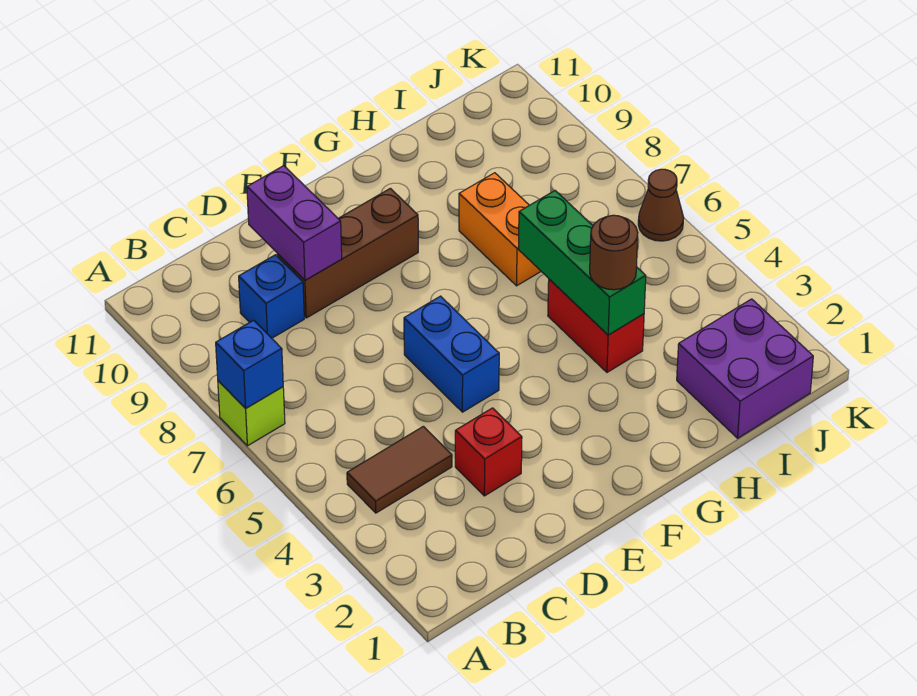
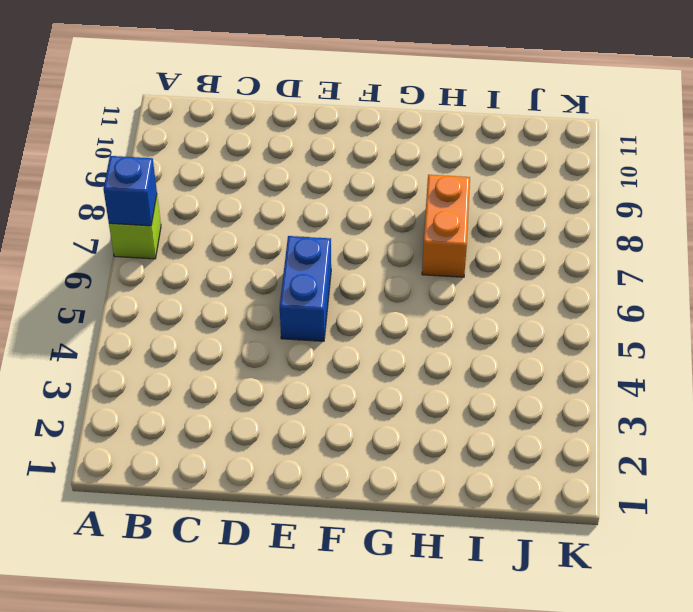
none -> brown 1x2 tile [347,426,452,513]
none -> blue 1x1 brick [239,255,304,338]
none -> red 1x1 brick [455,408,522,496]

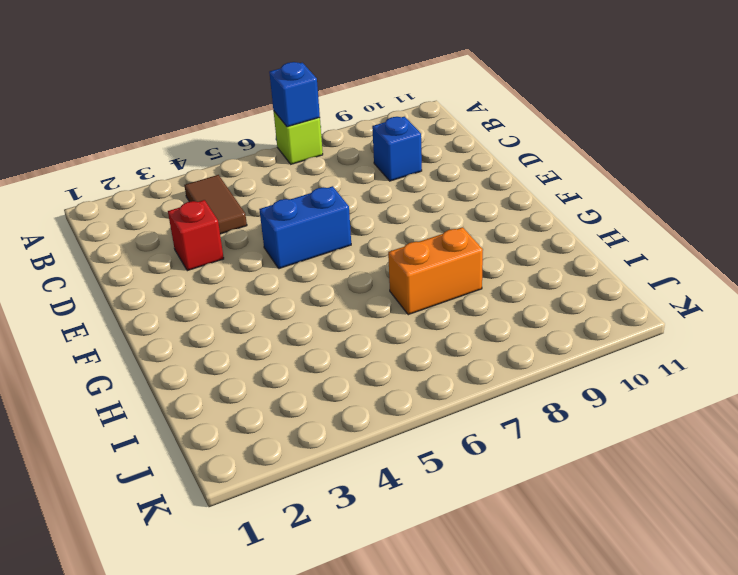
none -> brown 1x3 brick [277,188,418,318]
none -> red 1x2 brick [548,279,644,372]
none -> purple 2x2 brick [677,299,813,438]

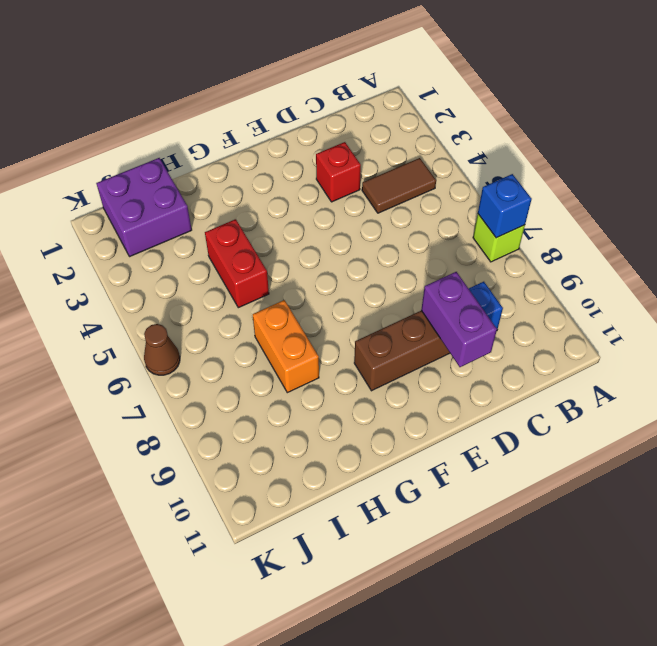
none -> blue 1x2 brick [404,296,499,412]
none -> green 1x3 brick [518,191,646,335]
none -> brown 1x1 round brick [590,215,638,290]

